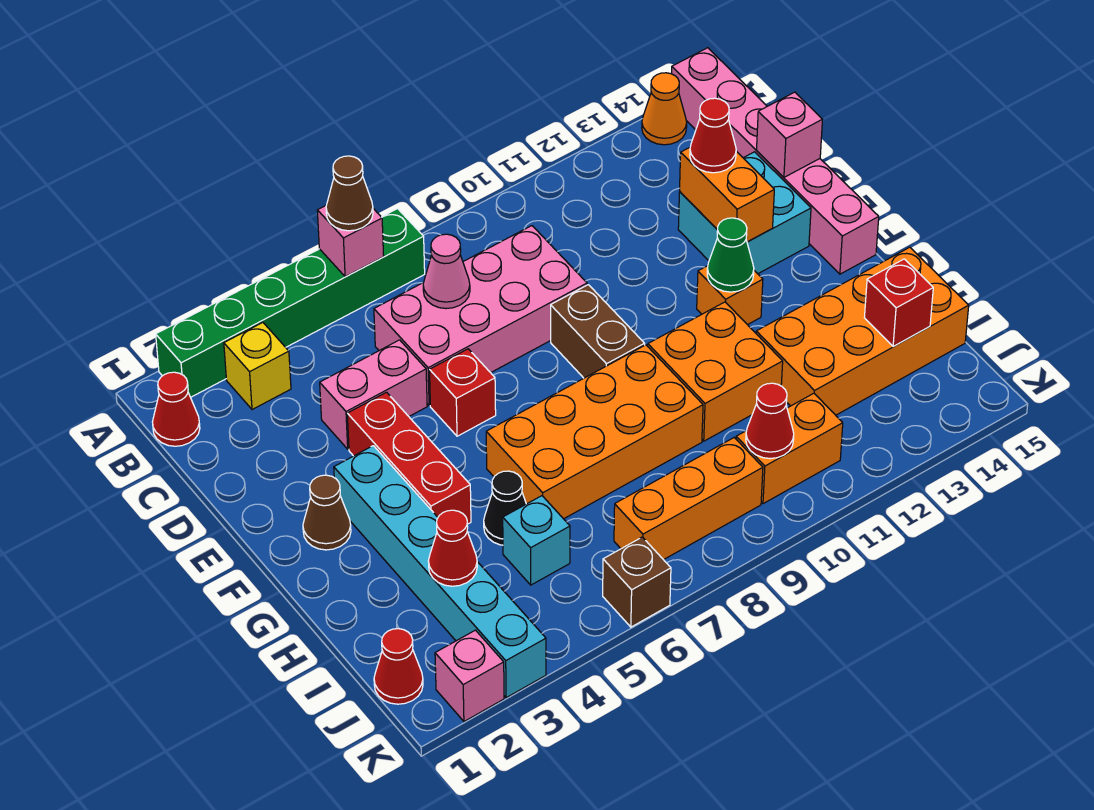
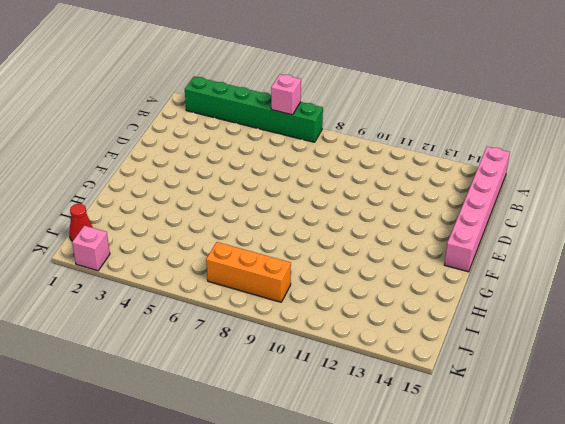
none -> orange 1x1 cone [642,73,687,145]
none -> red 1x1 cone [153,372,200,446]
none -> yellow 1x1 brick [224,323,291,410]
none -> pink 2x4 brick [374,226,587,406]

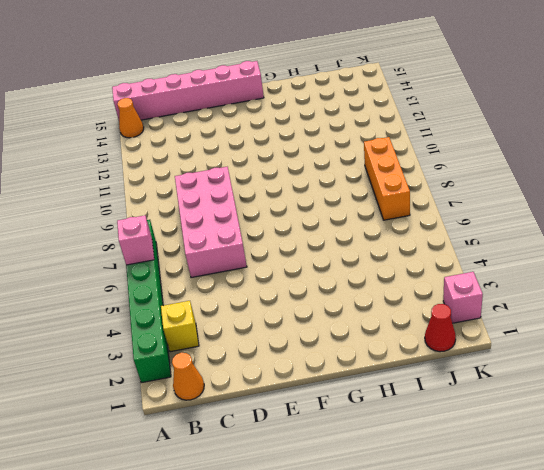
orange 1x1 cone [172,353,204,400] -> red 1x1 cone [153,372,200,446]
none -> pink 1x2 brick [320,340,427,449]
none -> cyan 2x2 brick [678,152,811,274]
none -> red 1x3 brick [347,392,471,524]
none -> red 1x1 brick [430,349,496,436]

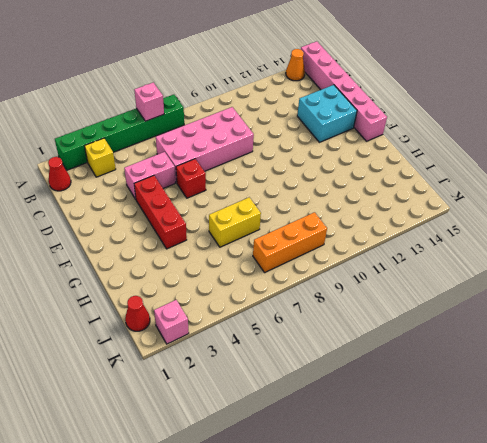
yellow 1x2 brick [209,197,261,247] -> orange 2x4 brick [486,345,703,519]
none -> brown 1x2 brick [551,285,645,378]
none -> brown 1x1 cone [303,475,351,550]
none -> cyan 1x6 brick [334,446,546,698]
none -> orange 1x1 brick [697,266,763,325]

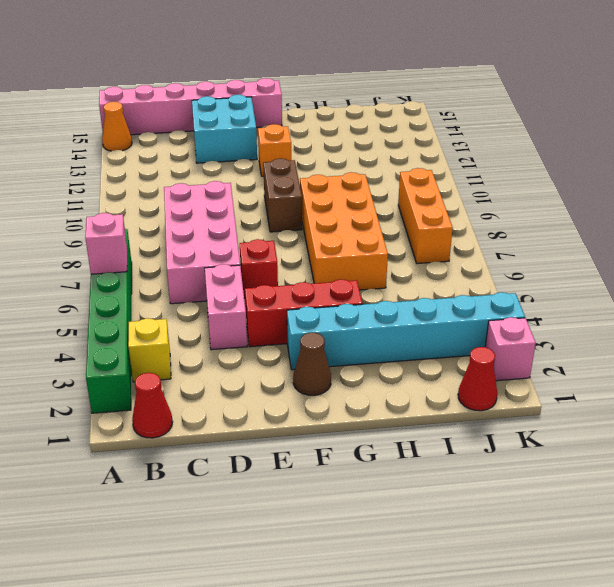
brown 1x2 brick [263,158,302,232] -> brown 1x2 brick turned to [551,285,645,378]
none -> orange 2x2 brick [648,302,783,441]
none -> black 1x1 cone [484,471,526,545]
none -> orange 2x4 brick [756,247,969,415]
none -> cyan 1x1 brick [503,496,570,585]

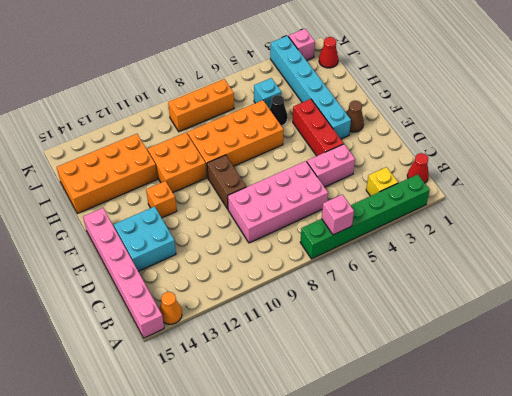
none -> red 1x1 brick [430,349,496,436]
none -> orange 1x2 brick [736,393,843,504]
none -> brown 1x1 brick [603,537,671,627]
none -> pink 1x1 cone [423,234,470,309]

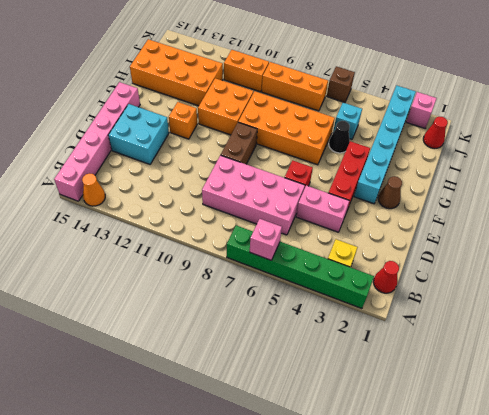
none -> pink 1x1 cone [423,234,470,309]
none -> orange 1x2 brick [680,148,774,242]
none -> pink 1x1 brick [757,92,822,177]
none -> green 1x1 cone [707,218,754,292]

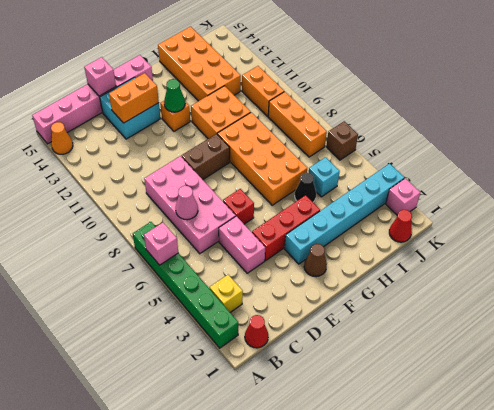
none -> red 1x1 cone [429,510,477,586]
none -> red 1x1 brick [864,259,933,346]
none -> red 1x1 cone [746,383,794,459]
none -> brown 1x1 cone [326,156,373,231]

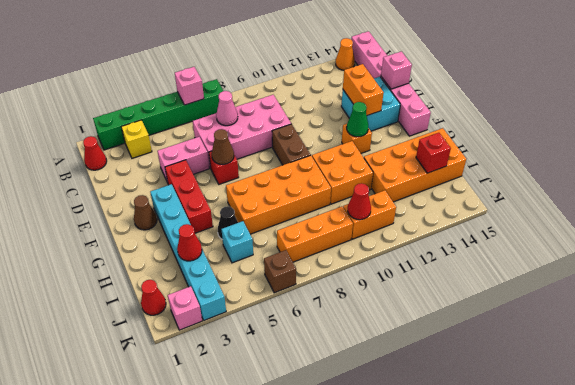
brown 1x1 cone [212,129,234,165] -> brown 1x1 cone moved to [326,156,373,231]
none -> red 1x1 cone [690,98,736,173]

